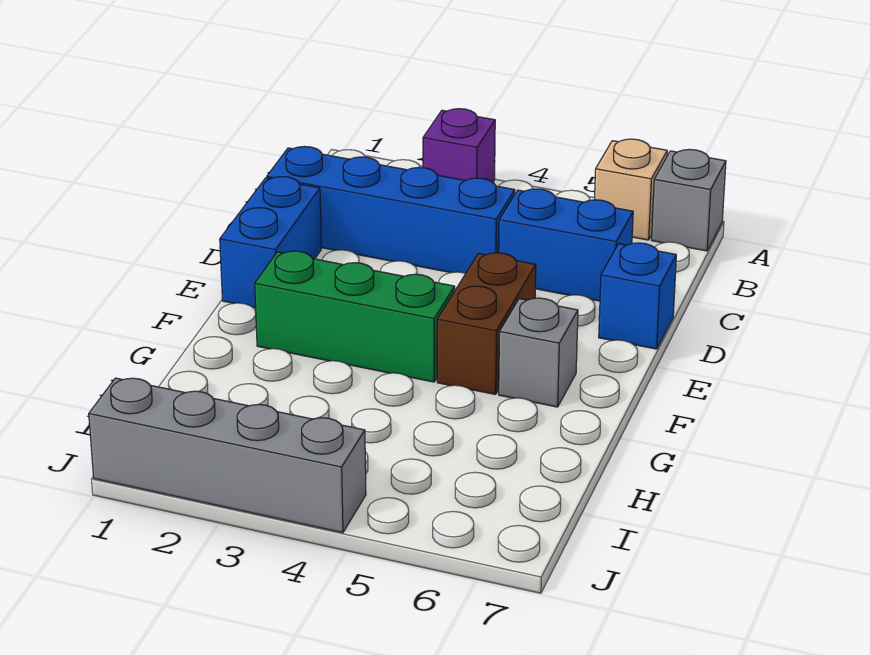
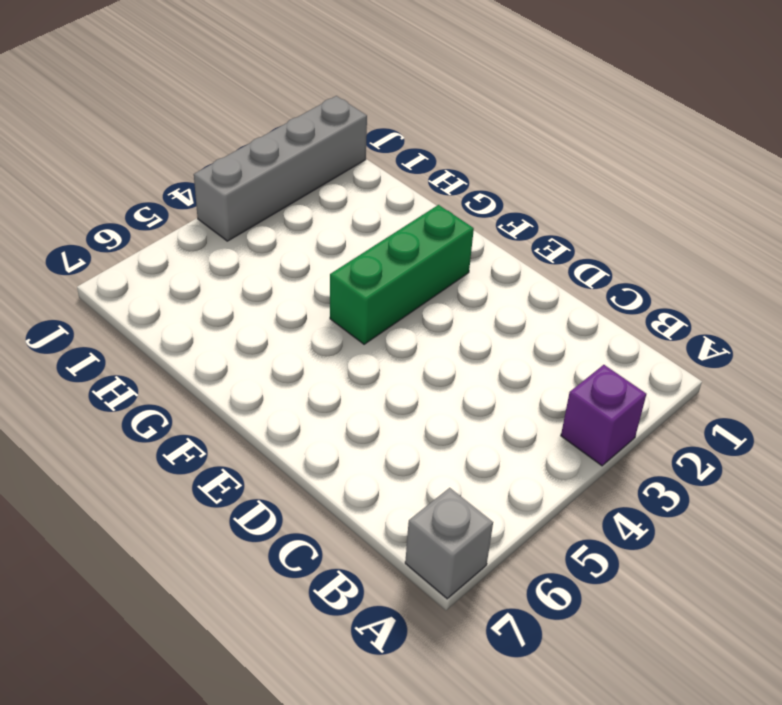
none -> tan 1x1 brick [595,139,667,240]
none -> blue 1x4 brick [267,146,515,273]

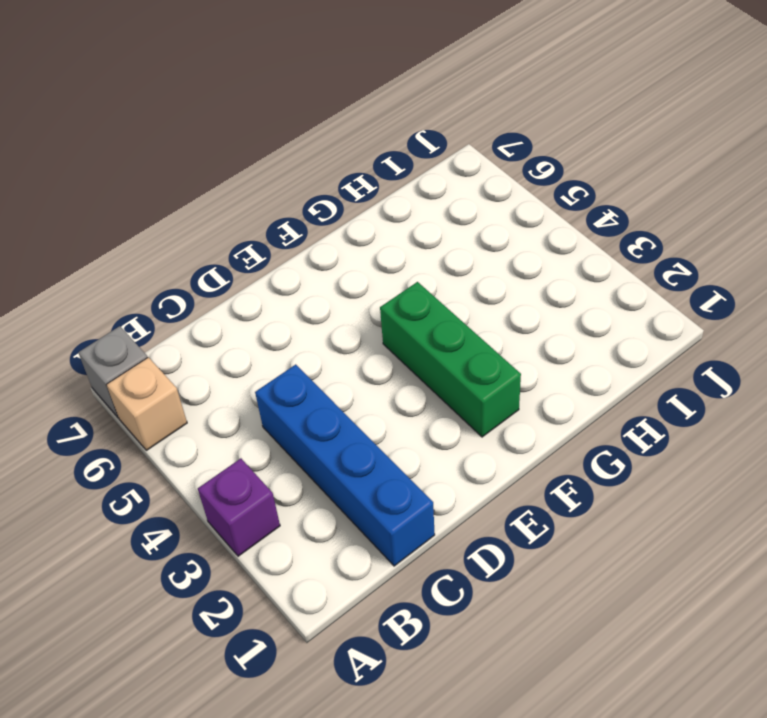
none -> blue 1x2 brick [499,189,633,301]
none -> blue 1x2 brick [220,177,321,308]

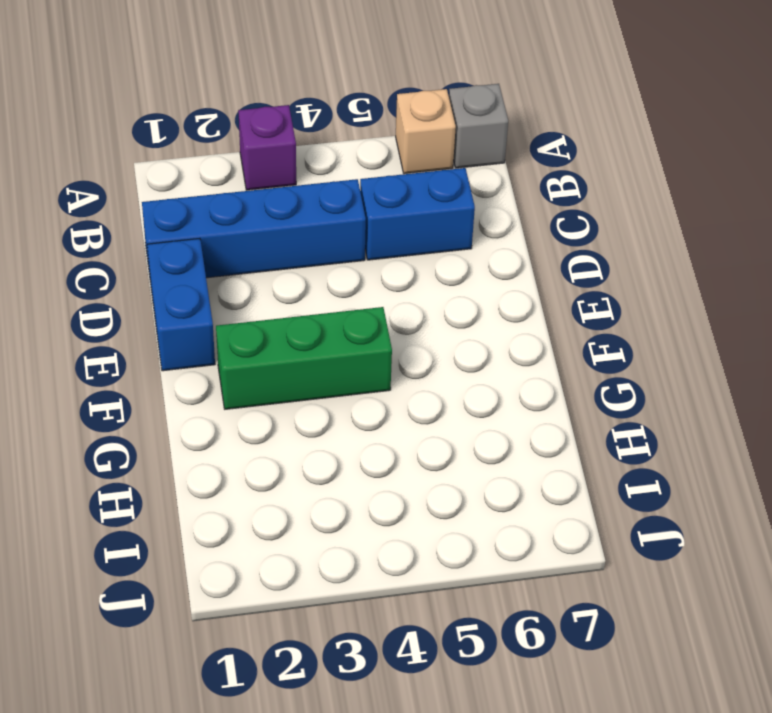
none -> blue 1x1 brick [599,243,676,349]
none -> brown 1x2 brick [437,253,536,394]

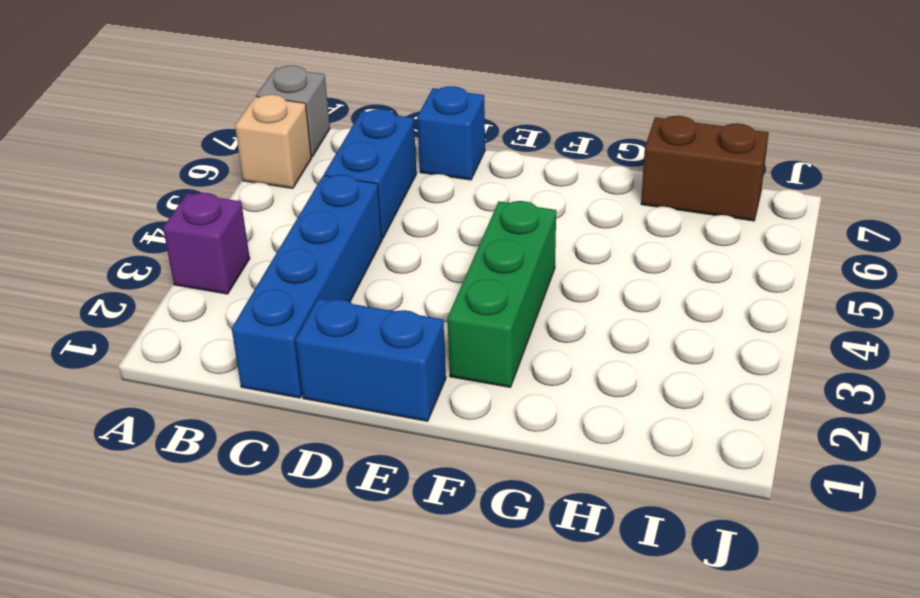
brown 1x2 brick [641,116,769,221] -> brown 1x2 brick moved to [437,253,536,394]
none -> grey 1x1 brick [499,298,578,407]
none -> grey 1x4 brick [89,378,366,533]

